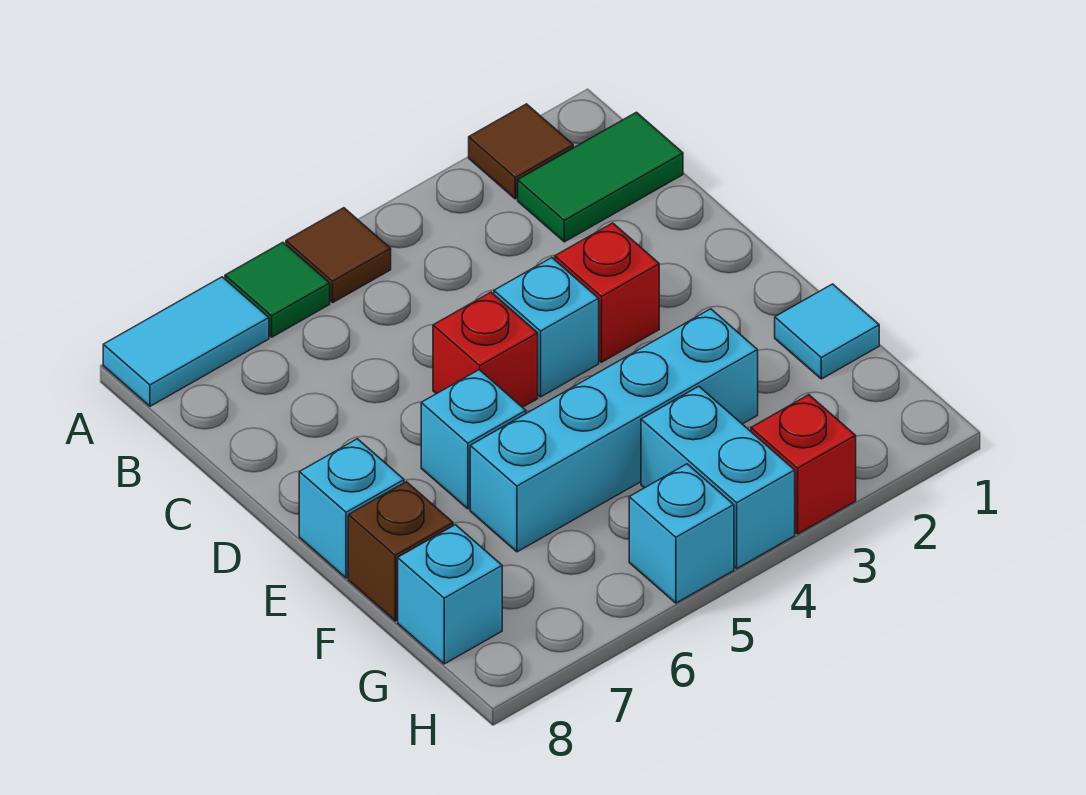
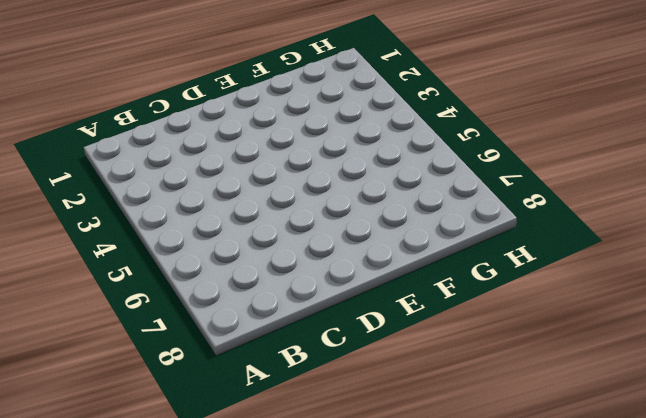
none -> brown 1x1 tile [469,104,573,199]
none -> brown 1x1 tile [286,208,391,302]
none -> green 1x1 tile [225,242,330,337]

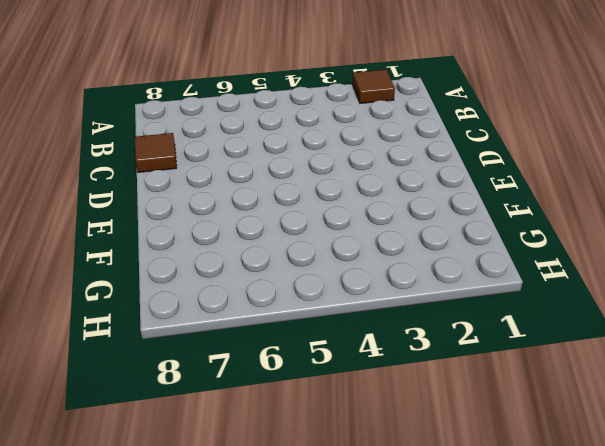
brown 1x1 tile [135,133,177,172] -> brown 1x1 tile moved to [286,208,391,302]
none -> green 1x1 tile [225,242,330,337]
none -> cyan 1x2 tile [103,277,269,406]
none -> green 1x2 tile [518,112,683,242]

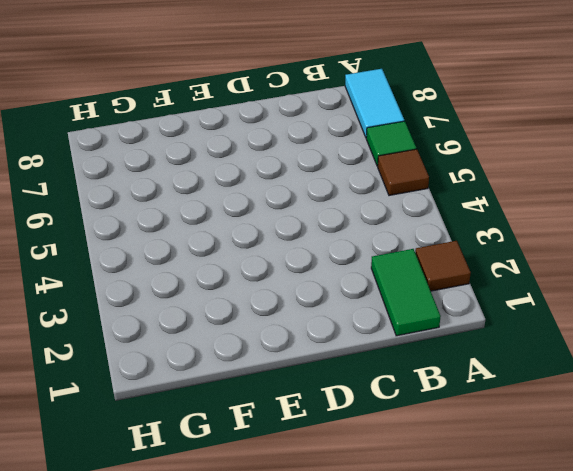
none -> red 1x1 brick [555,223,659,362]
none -> cyan 1x1 brick [494,258,599,397]
none -> red 1x1 brick [433,292,538,407]

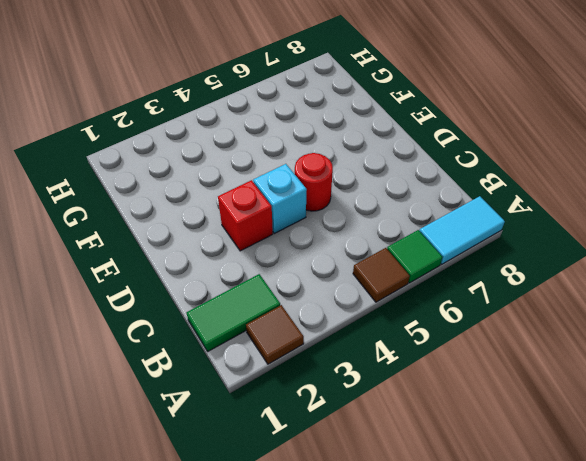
red 1x1 round brick [295,153,333,211] -> red 1x1 brick [433,292,538,407]
none -> cyan 1x1 brick [421,370,526,509]
none -> cyan 1x1 brick [299,439,404,578]
none -> cyan 1x1 tile [775,284,879,379]

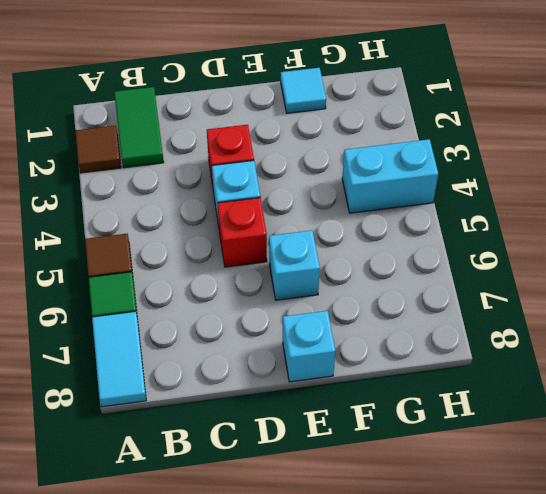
none -> cyan 1x4 brick [470,309,758,552]
none -> brown 1x1 brick [348,482,453,621]
none -> cyan 1x1 brick [398,525,502,664]

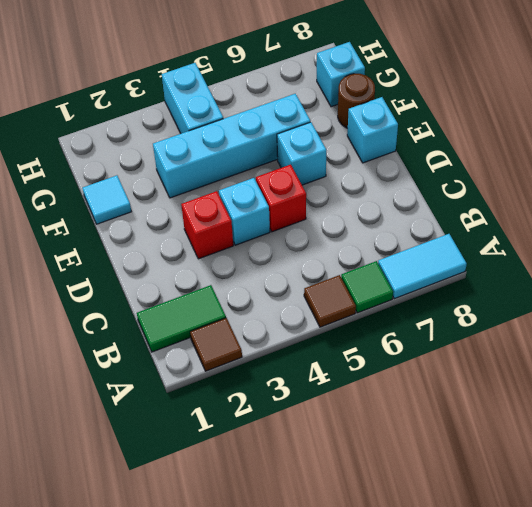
brown 1x1 round brick [338,74,375,128] -> brown 1x1 brick [348,482,453,621]
none -> red 1x1 brick [751,395,856,534]
none -> cyan 1x1 brick [629,464,734,603]

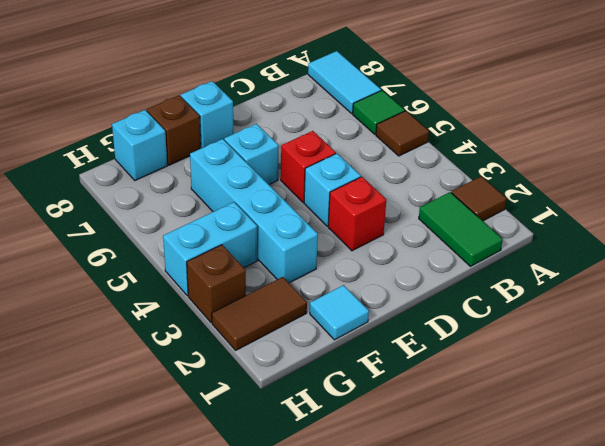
brown 1x2 tile [212,277,307,350] -> none
brown 1x1 brick [187,245,246,323] -> red 1x1 brick [751,395,856,534]
none -> cyan 1x1 brick [629,464,734,603]

